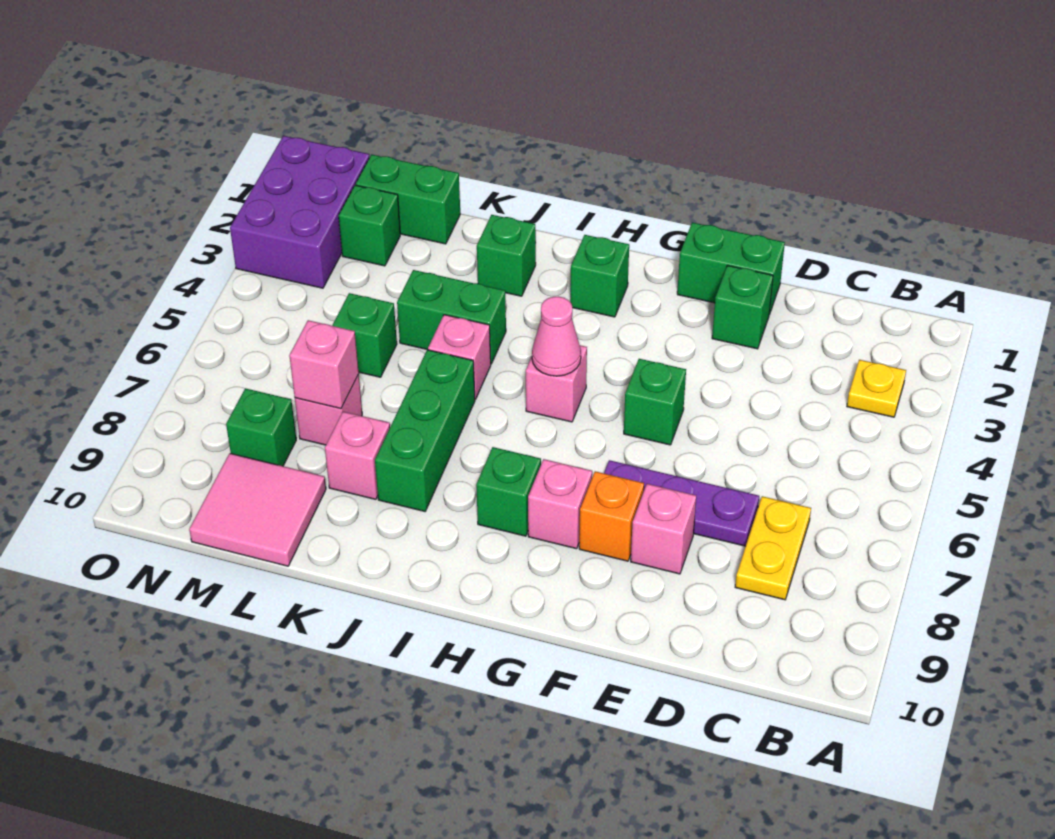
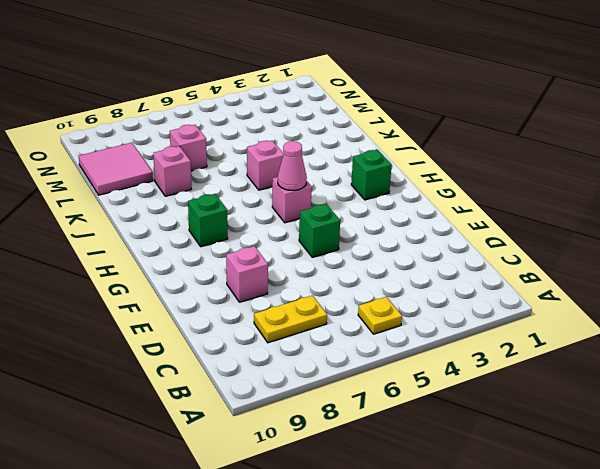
yellow 1x1 plate [358,297,402,334] -> yellow 1x1 plate moved to [847,360,906,417]
none -> purple 1x3 plate [604,460,759,546]
none -> green 1x2 brick [677,222,785,315]
none -> green 1x1 brick [712,265,773,349]

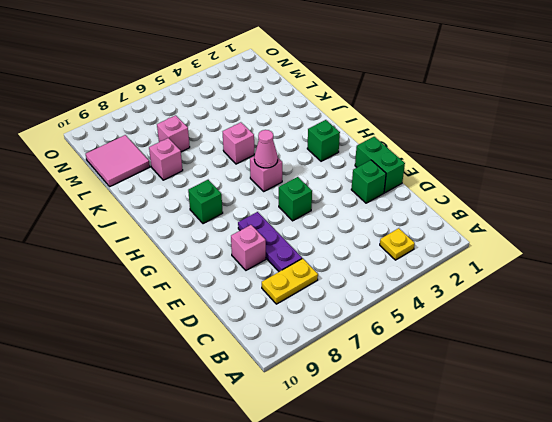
none -> orange 1x1 brick [579,471,644,561]
none -> pink 1x1 brick [528,459,592,549]
none -> green 1x1 brick [477,215,536,296]

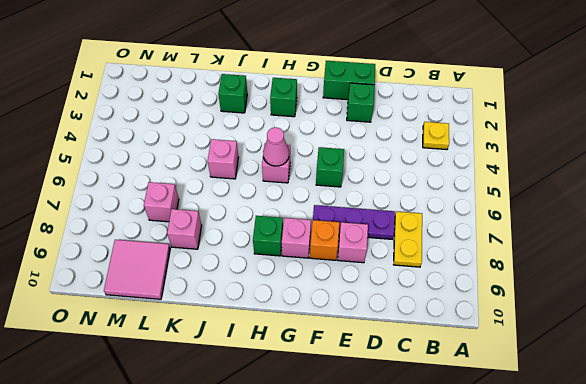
none -> green 1x2 brick [397,270,506,364]
none -> green 1x3 brick [375,350,475,511]
none -> green 1x2 brick [356,154,460,244]

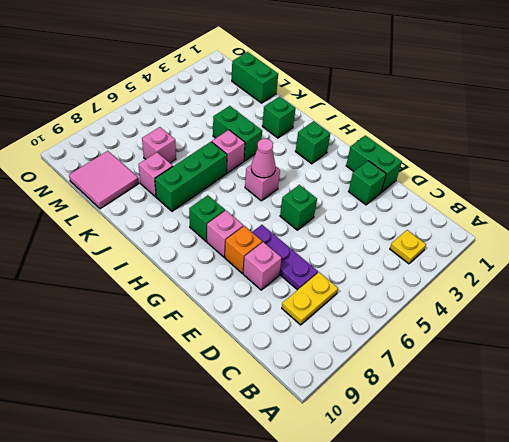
none -> green 1x1 brick [332,293,397,377]
none -> green 1x1 brick [339,185,400,266]
none -> green 1x1 brick [226,388,296,466]

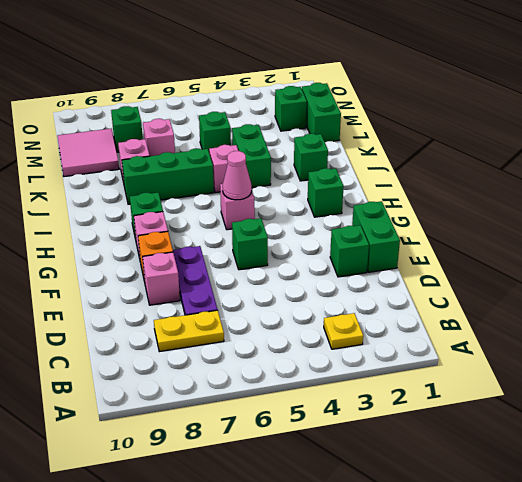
none -> purple 2x3 brick [230,136,369,288]
none -> pink 1x1 brick [289,320,359,409]

